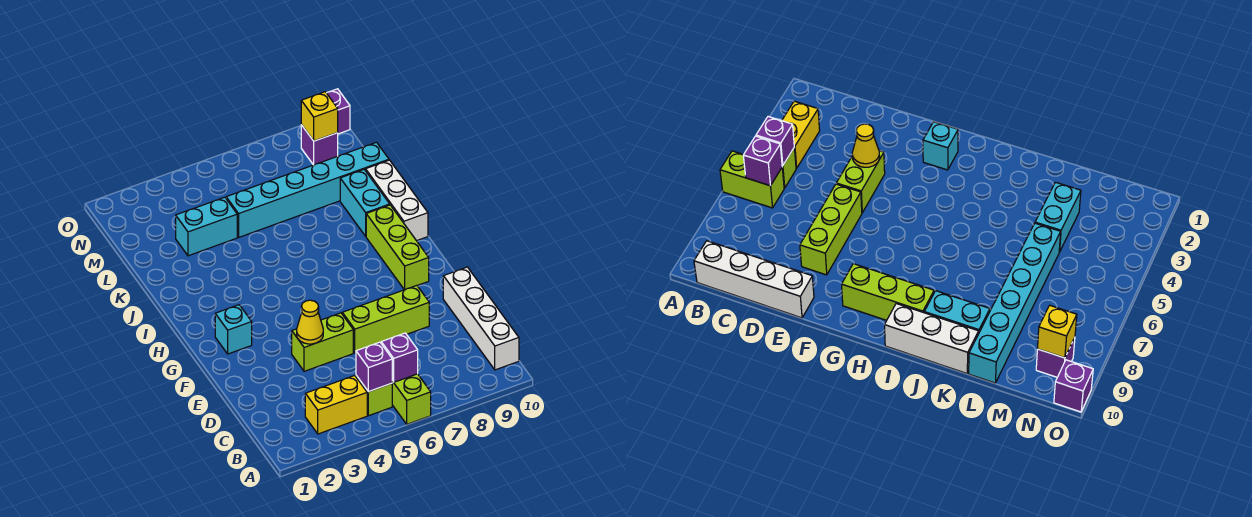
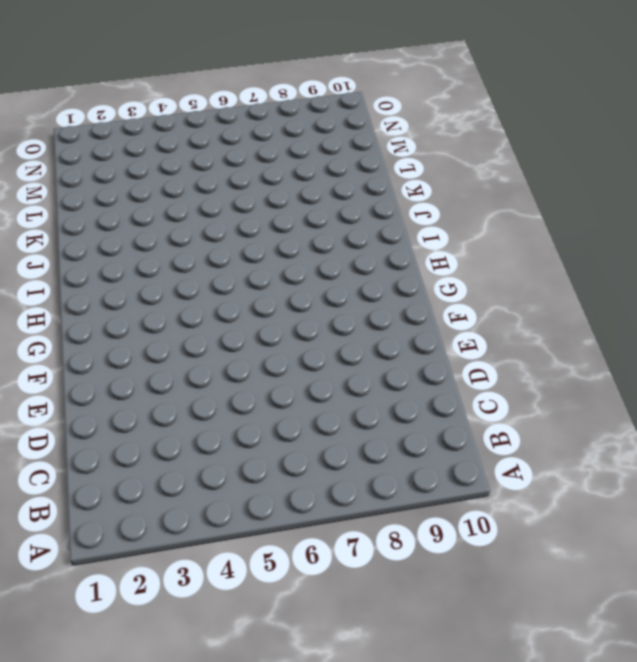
none -> lime 1x2 brick [392,374,431,424]
none -> yellow 1x2 brick [305,376,367,434]
none -> lime 1x1 brick [356,375,392,416]

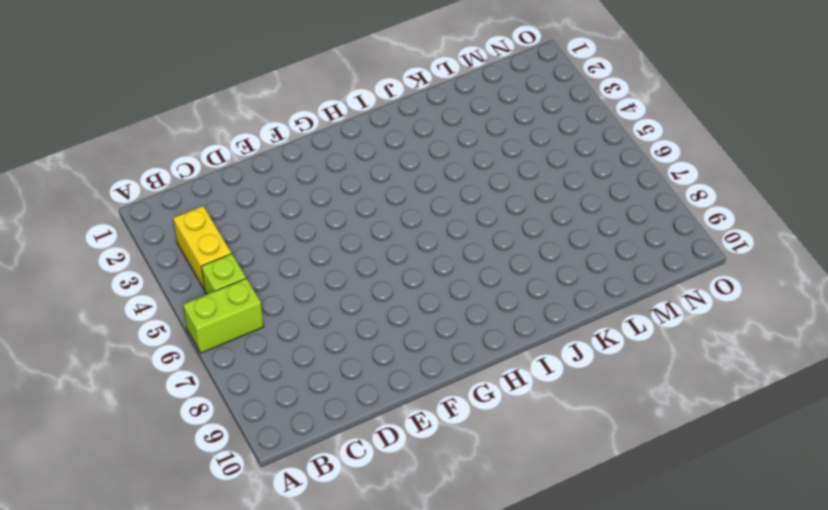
none -> white 1x4 brick [443,267,519,370]
none -> lime 1x2 brick [292,313,353,371]
none -> lime 1x3 brick [342,285,429,353]

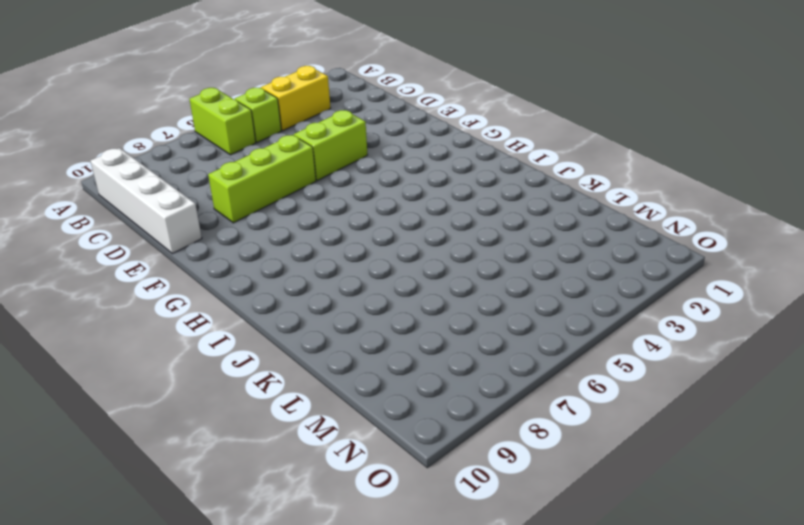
none -> cyan 1x1 brick [215,305,252,354]
none -> lime 1x3 brick [366,205,429,290]
none -> white 1x3 brick [366,160,428,241]

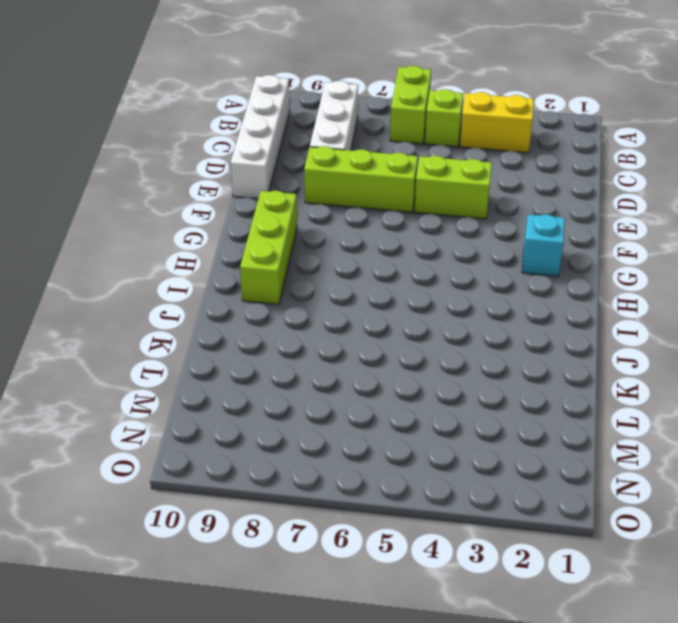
white 1x3 brick [310,81,358,150] -> white 1x3 brick moved to [366,160,428,241]
none -> cyan 1x2 brick [340,170,390,236]
none -> cyan 1x2 brick [176,197,237,256]
none -> cyan 1x6 brick [226,142,389,237]

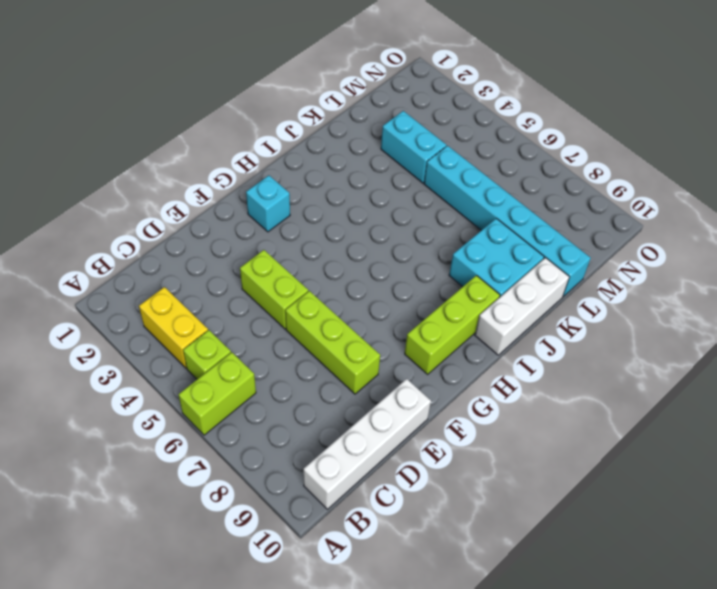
cyan 2x2 brick [449,218,544,297] -> cyan 1x2 brick [340,170,390,236]
none -> purple 1x1 brick [301,125,338,165]
none -> purple 1x1 brick [327,89,350,134]
none -> purple 1x1 brick [356,342,392,392]

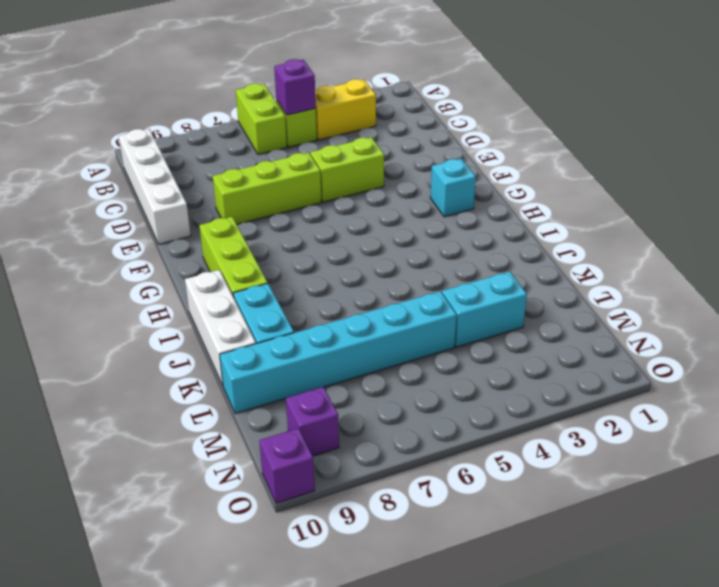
none -> purple 1x1 brick [381,333,418,382]
none -> yellow 1x1 cone [297,300,323,344]
none -> yellow 1x1 brick [301,92,338,141]

